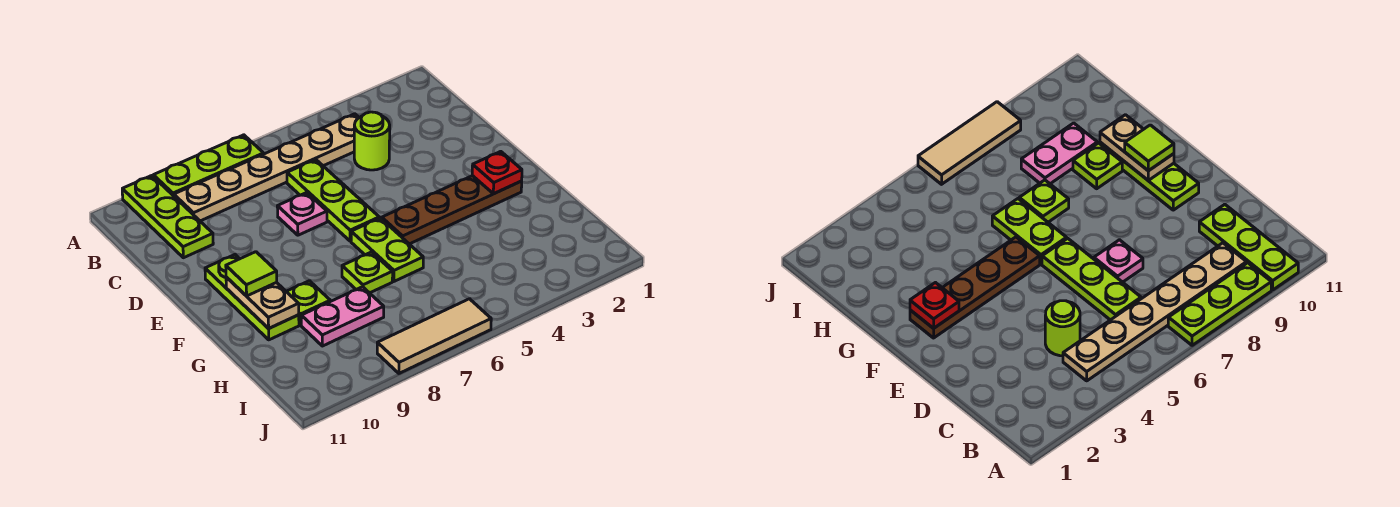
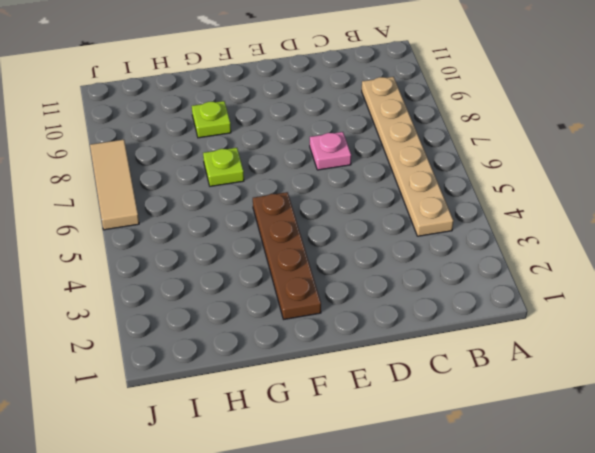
none -> lime 1x3 plate [153,135,264,196]
none -> lime 1x3 plate [122,176,213,258]
none -> lime 1x1 round brick [354,112,390,170]

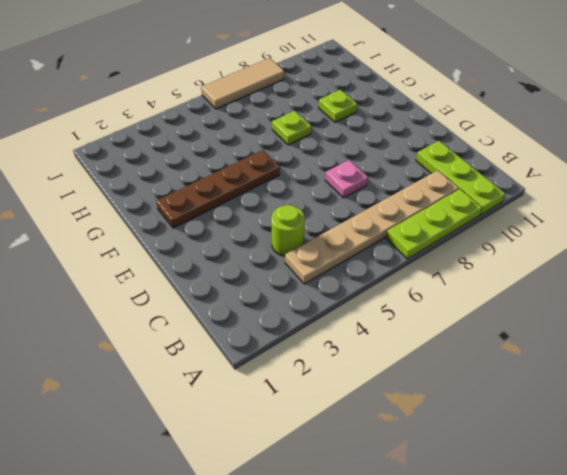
none -> lime 1x3 plate [287,160,379,241]
none -> lime 1x3 plate [205,255,299,340]
none -> lime 1x2 plate [351,218,423,281]

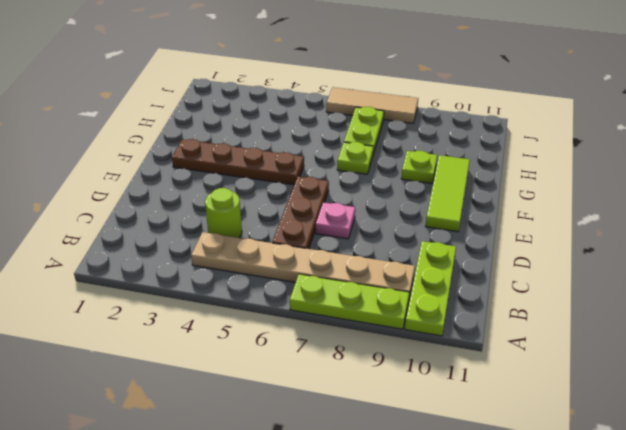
brown 1x3 plate [272,177,329,249] -> lime 1x3 plate [287,160,379,241]
lime 1x3 tile [425,155,470,232] -> lime 1x3 plate [205,255,299,340]
lime 1x2 plate [344,107,384,154] -> lime 1x2 plate moved to [351,218,423,281]
none -> pink 1x2 plate [301,287,384,346]
none -> red 1x1 plate [472,151,522,194]
none -> tan 1x2 plate [226,277,299,328]

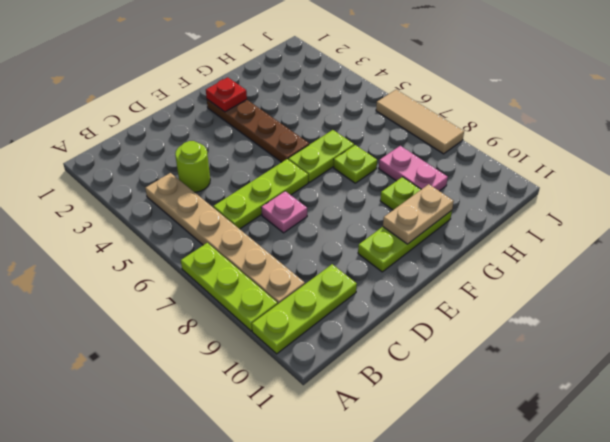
none -> lime 1x1 tile [226,252,277,296]

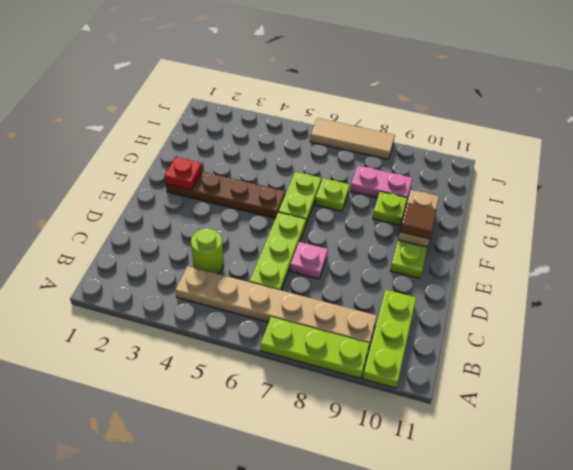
brown 1x1 tile [400,203,437,239] -> lime 1x1 tile [226,252,277,296]

